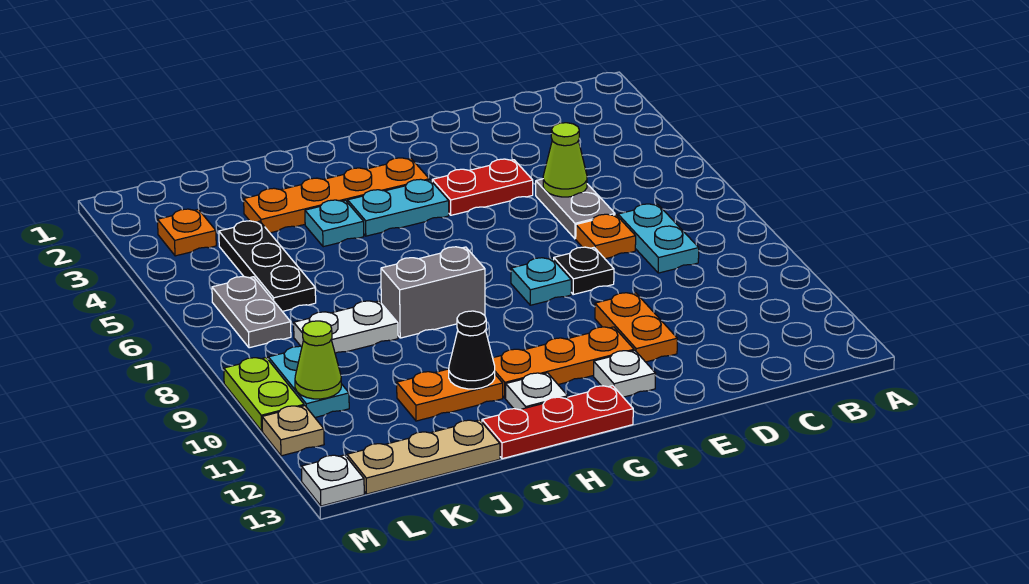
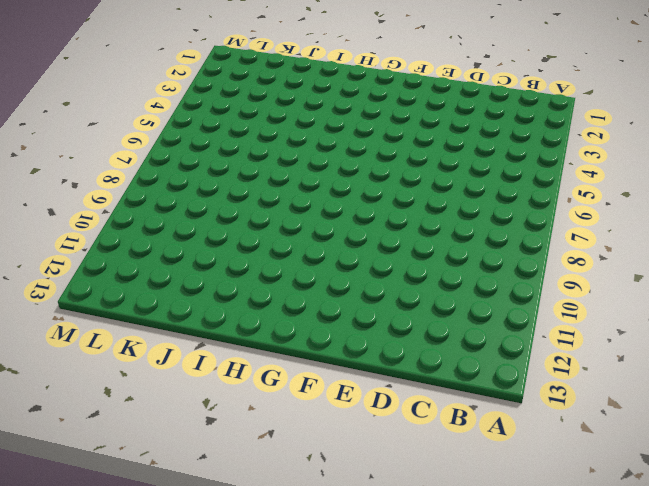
none -> cyan 1x2 plate [618,204,699,273]
none -> grey 1x2 plate [536,179,615,239]
none -> orange 1x1 plate [576,214,636,259]

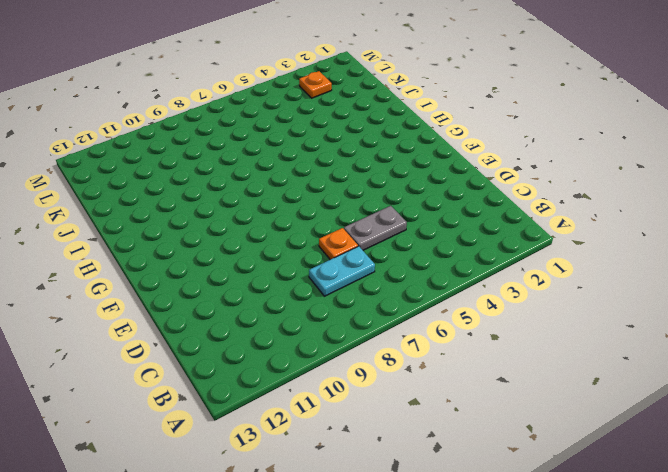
none -> red 1x2 plate [432,159,533,215]
none -> black 1x1 plate [554,247,614,294]
none -> orange 1x2 plate [595,293,677,362]

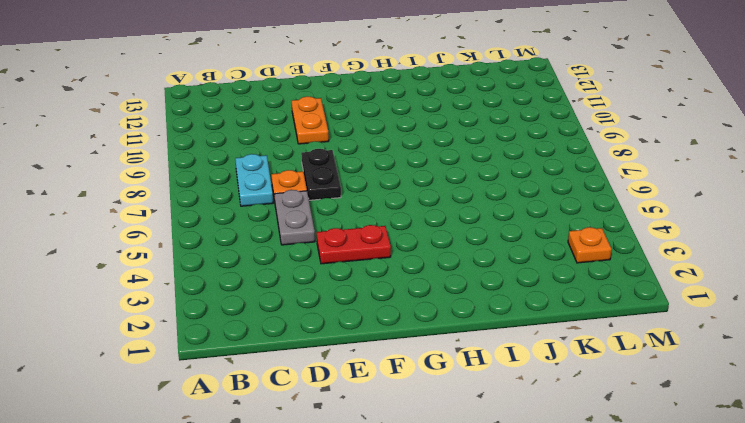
black 1x2 plate [301,149,341,200] -> black 1x1 plate [554,247,614,294]
none -> cyan 1x1 plate [511,258,571,305]
none -> orange 1x3 plate [493,327,634,398]
none -> white 1x1 plate [593,351,656,397]

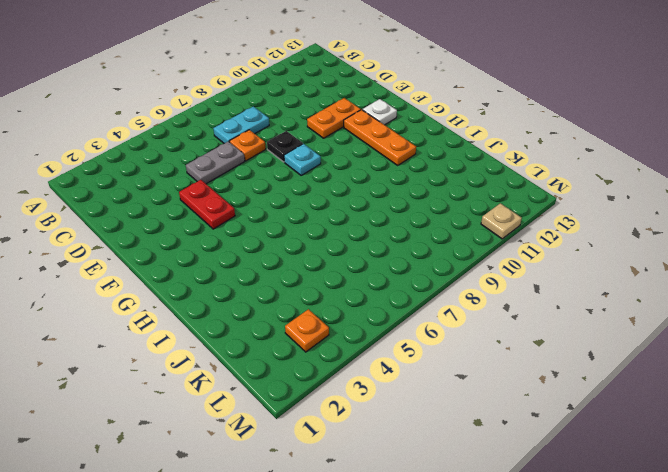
none -> orange 1x4 plate [244,158,429,233]
none -> cyan 1x2 plate [348,179,449,236]
none -> red 1x3 plate [482,386,633,459]

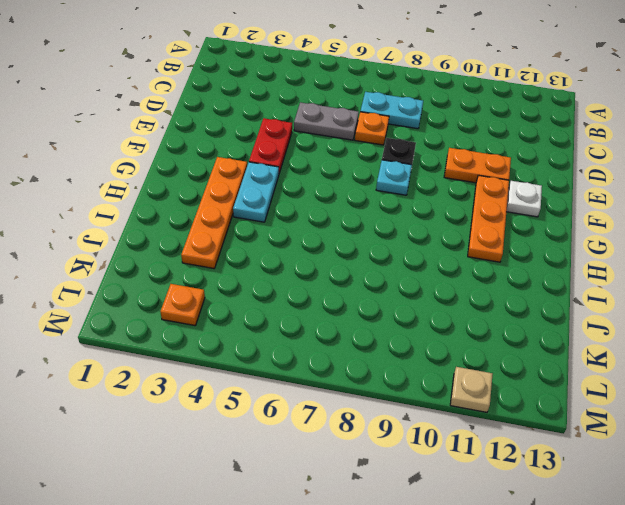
none -> red 1x3 plate [482,386,633,459]
none -> grey 1x2 brick [381,247,485,338]
none -> white 1x1 plate [506,373,568,410]

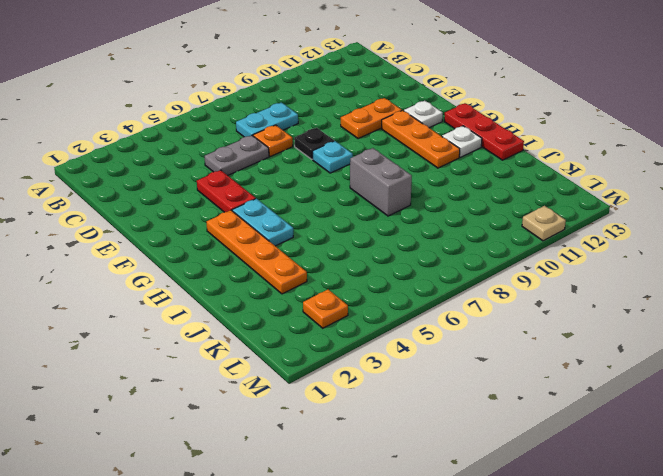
none -> cyan 1x1 plate [305,200,364,247]
none -> orange 1x2 plate [397,369,503,421]
none -> white 1x2 plate [294,301,398,353]

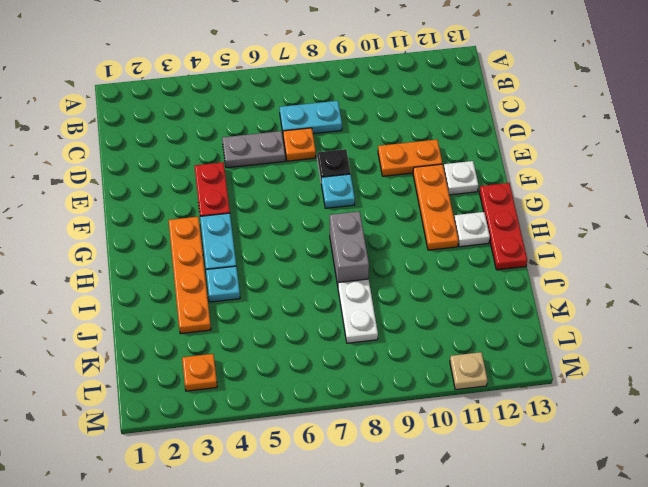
none -> orange 1x2 plate [397,369,503,421]
none -> tan 1x3 plate [347,420,500,494]
none -> black 1x3 plate [219,221,316,311]

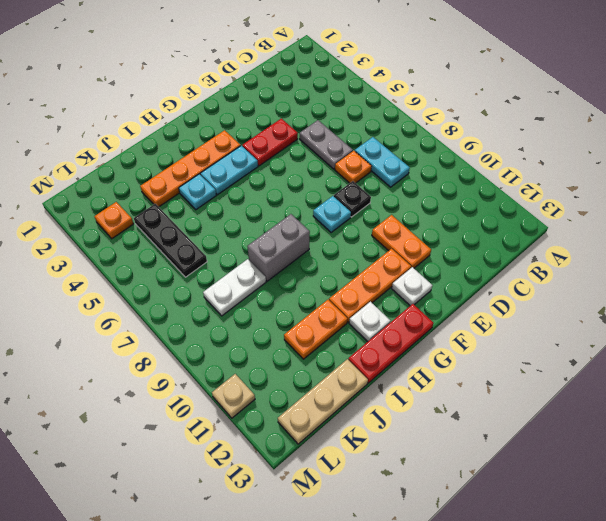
none -> grey 1x2 plate [212,277,291,348]
none -> cyan 1x2 plate [268,346,349,417]
none -> lime 1x2 plate [224,358,304,431]

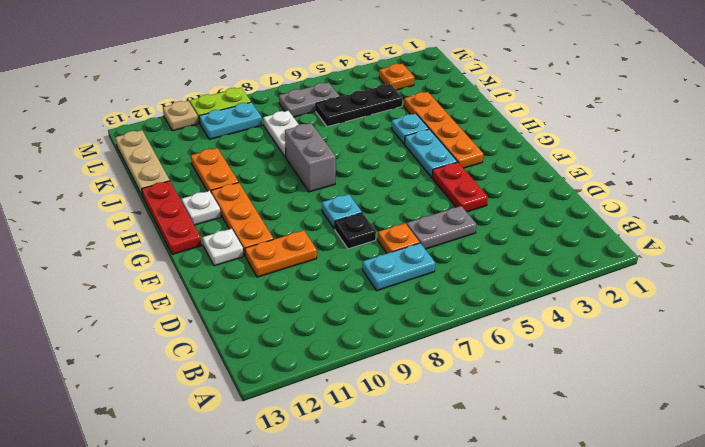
none -> white 1x1 plate [301,455,364,506]
none -> lime 1x1 cone [543,123,587,197]
none -> black 1x1 cone [449,311,495,389]

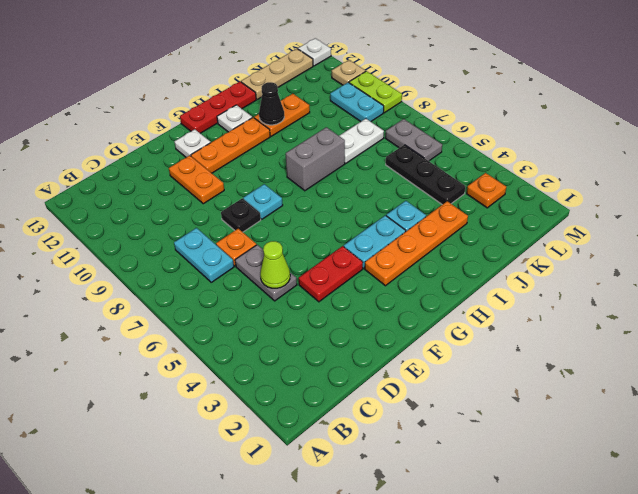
none -> lime 1x1 cone [295,321,341,399]

